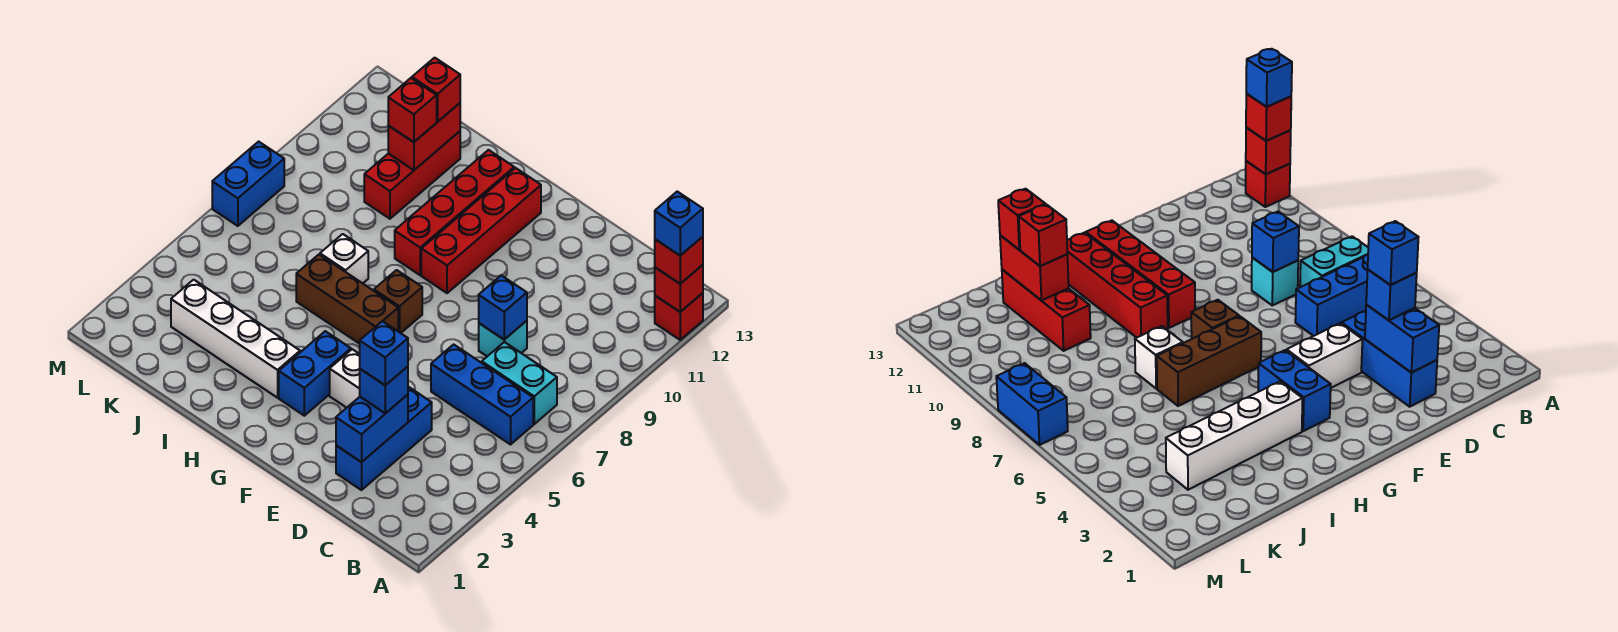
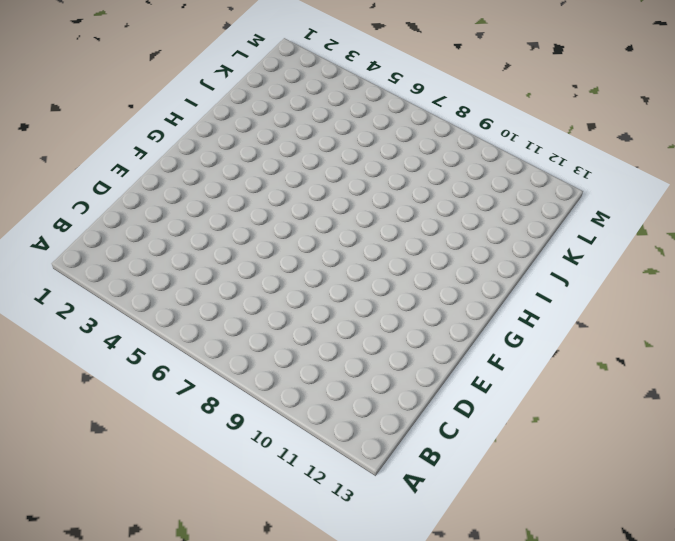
none -> red 1x1 brick [655,293,703,340]
none -> blue 1x3 brick [431,344,533,444]
none -> cyan 1x2 brick [482,342,557,424]

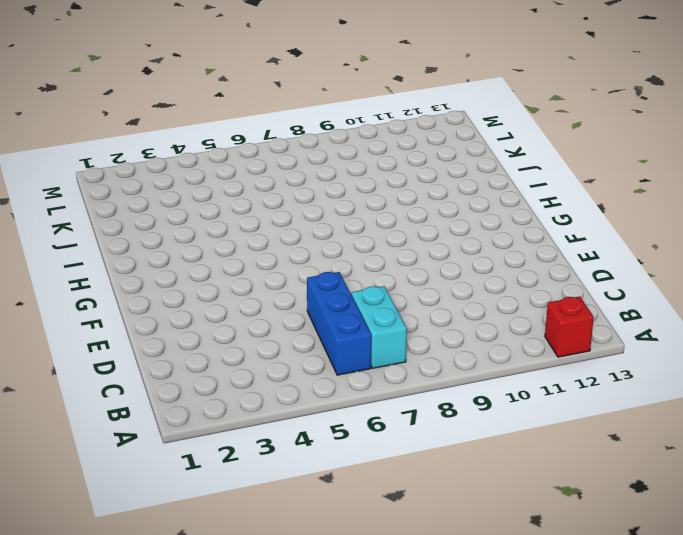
none -> blue 1x3 brick [336,387,432,490]
none -> cyan 1x1 brick [479,321,527,356]
none -> white 1x2 brick [330,349,360,408]

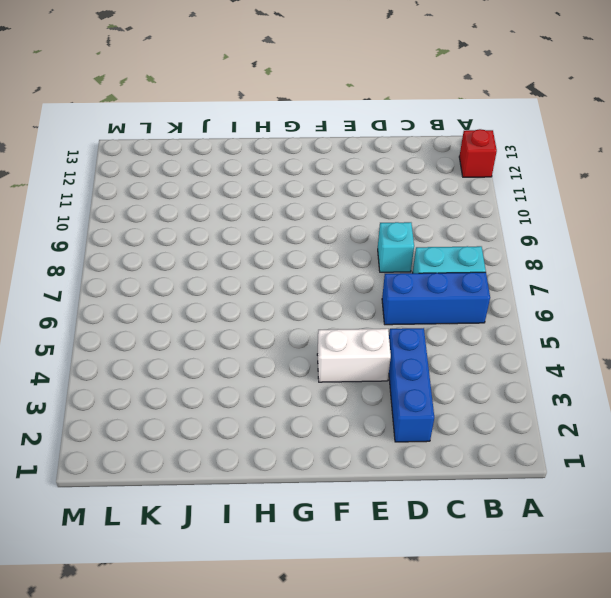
none -> blue 1x2 brick [279,331,351,416]
none -> brown 1x3 brick [296,255,398,344]
none -> brown 1x1 brick [374,270,422,333]

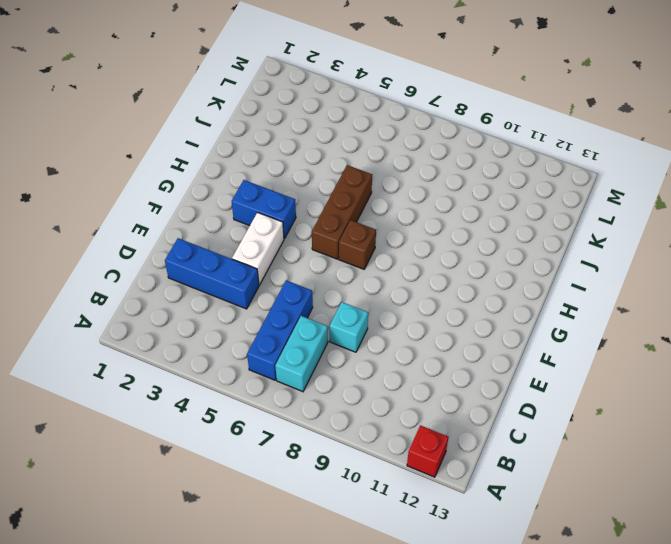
none -> red 1x4 brick [421,168,541,293]
none -> white 1x4 brick [171,280,300,398]
none -> red 1x4 brick [395,150,514,275]

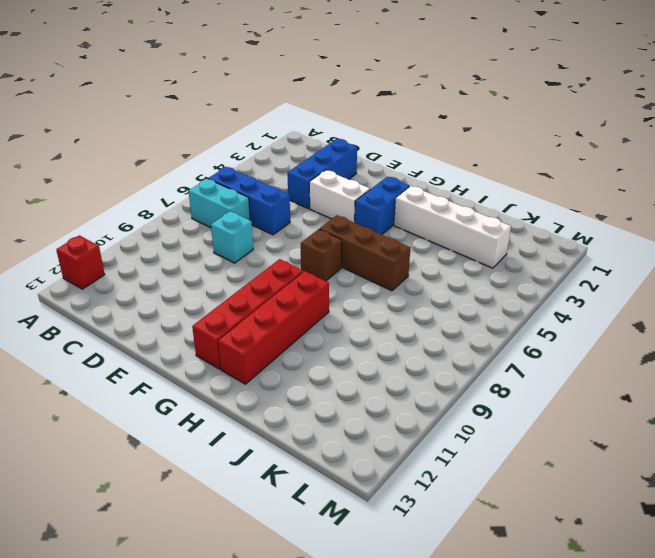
none -> white 1x1 brick [320,234,368,283]
none -> red 1x3 brick [364,131,460,219]
none -> blue 1x2 brick [212,142,284,226]

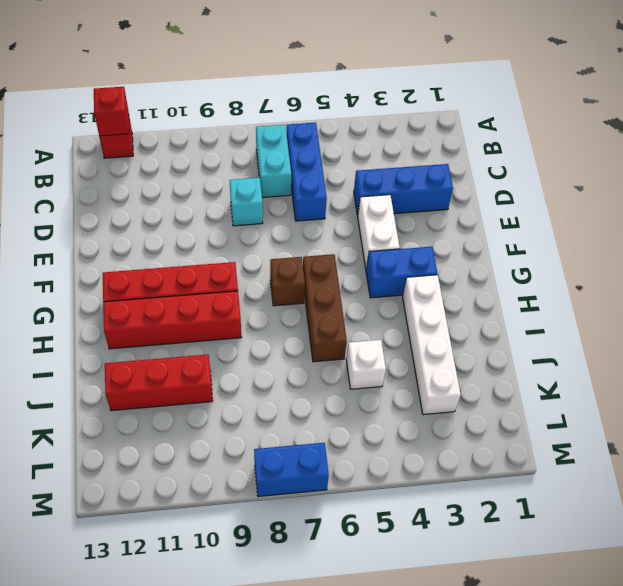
white 1x1 brick [346,340,386,389] -> white 1x1 brick moved to [320,234,368,283]
none -> blue 1x2 brick [336,395,408,462]
none -> blue 1x1 brick [479,275,527,340]
none -> red 1x2 brick [388,103,460,170]

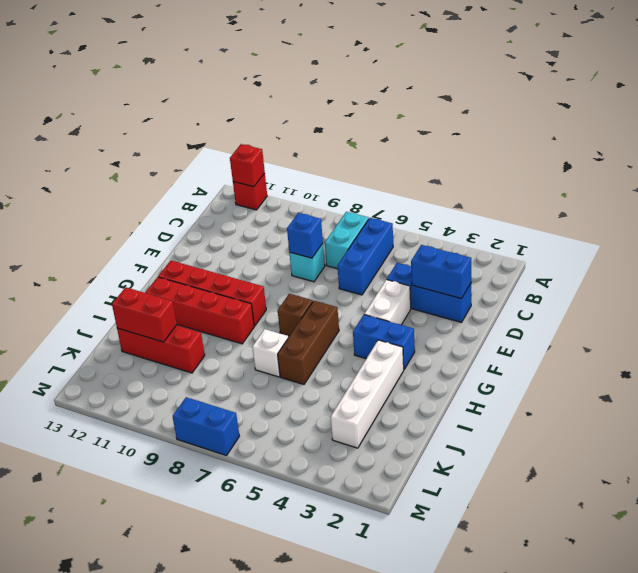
none -> red 1x1 brick [655,237,703,284]
none -> blue 1x1 brick [360,366,408,413]
none -> red 1x1 brick [388,78,437,142]

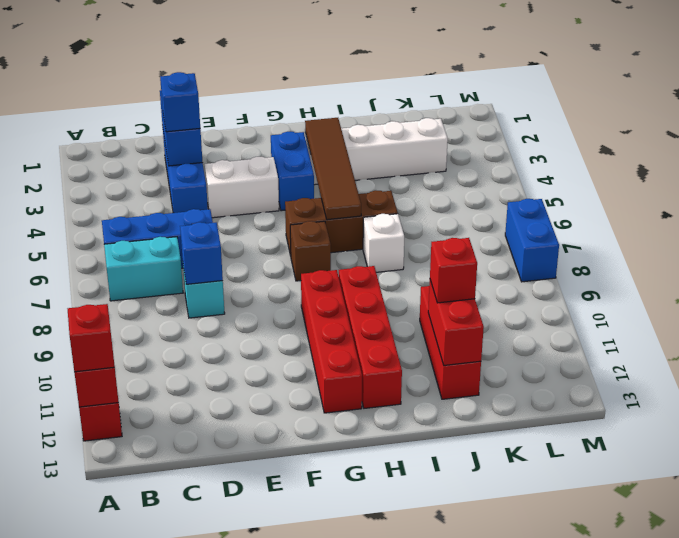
brown 1x4 tile [305,118,361,220] -> none
none -> red 1x1 brick [412,58,460,122]
none -> blue 1x1 brick [655,192,703,256]
none -> blue 1x1 brick [360,321,408,385]

